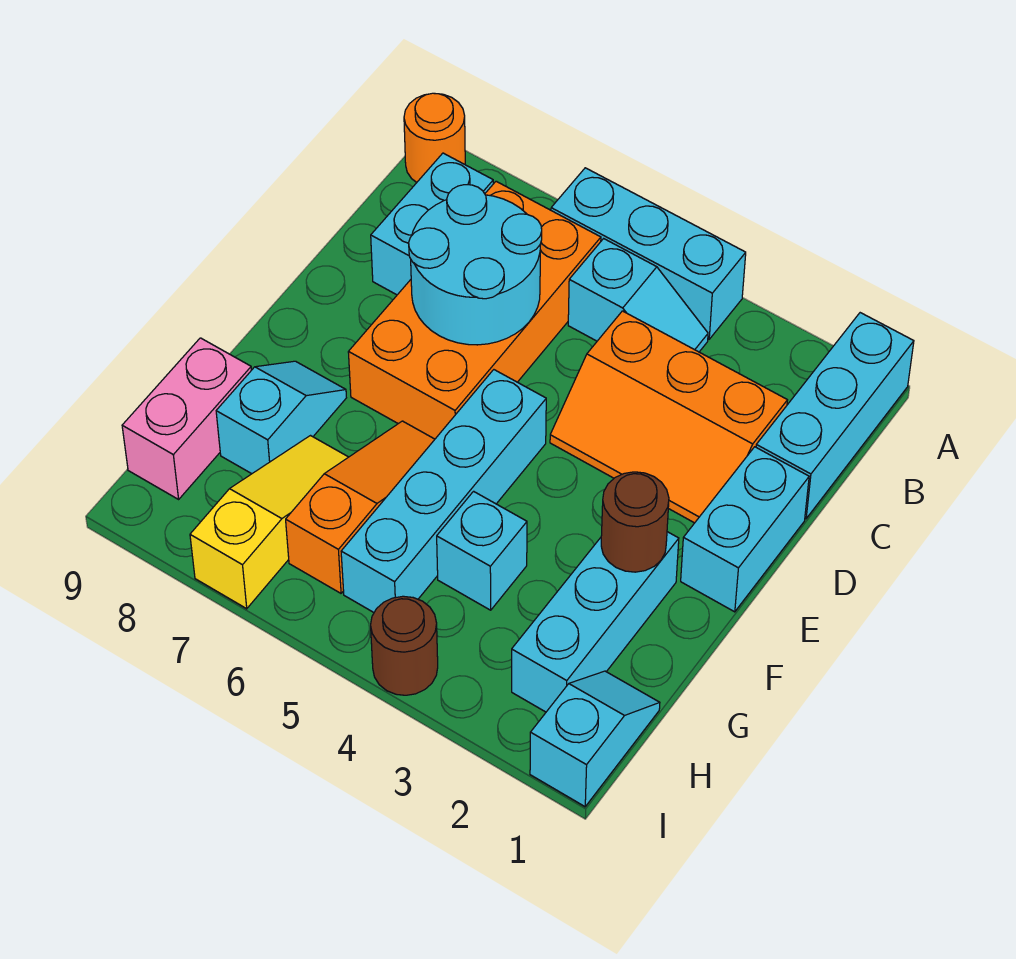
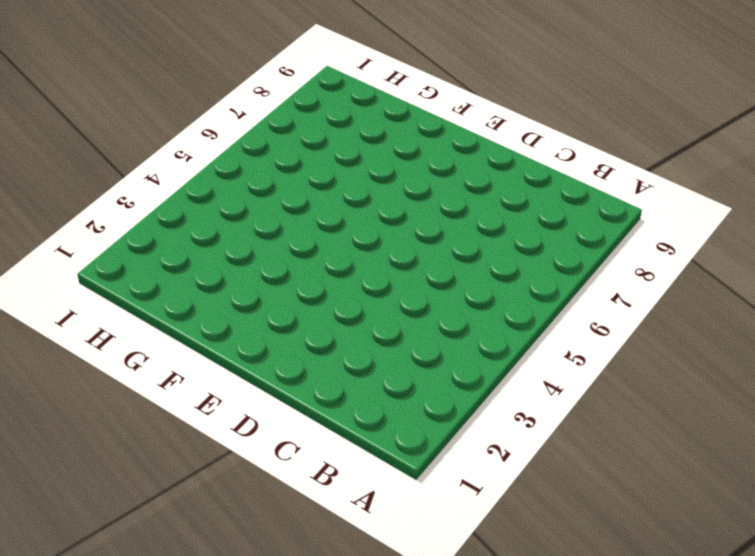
none -> cyan 1x3 brick [756,313,914,519]
none -> cyan 1x3 brick [551,168,746,339]
none -> orange 1x1 round brick [404,93,465,182]

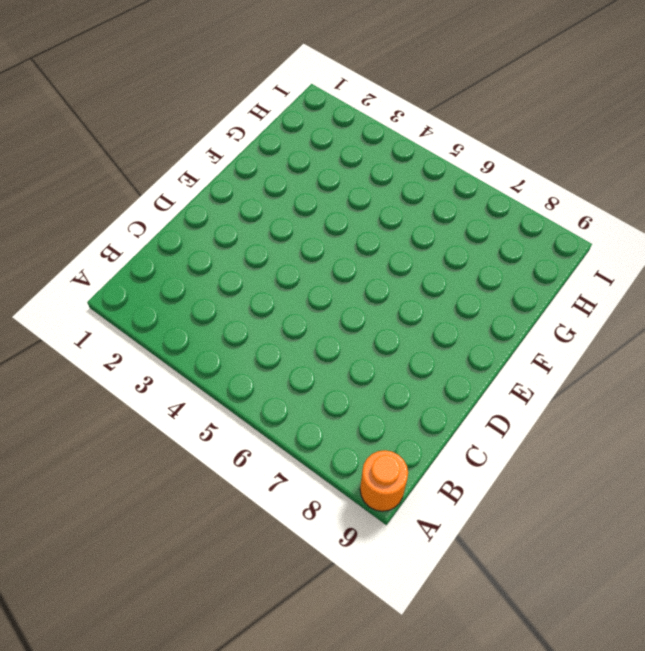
none -> cyan 1x3 brick [756,313,914,519]
none -> cyan 1x3 brick [551,168,746,339]
none -> cyan 1x2 slope [568,239,708,352]

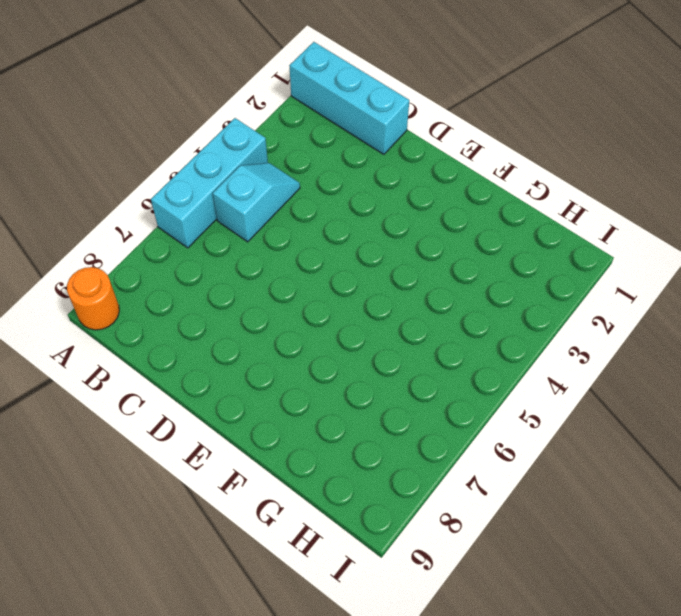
none -> orange 2x4 brick [348,181,601,439]
none -> cyan 1x2 brick [371,153,493,295]
none -> orange 2x3 slope [550,311,787,523]

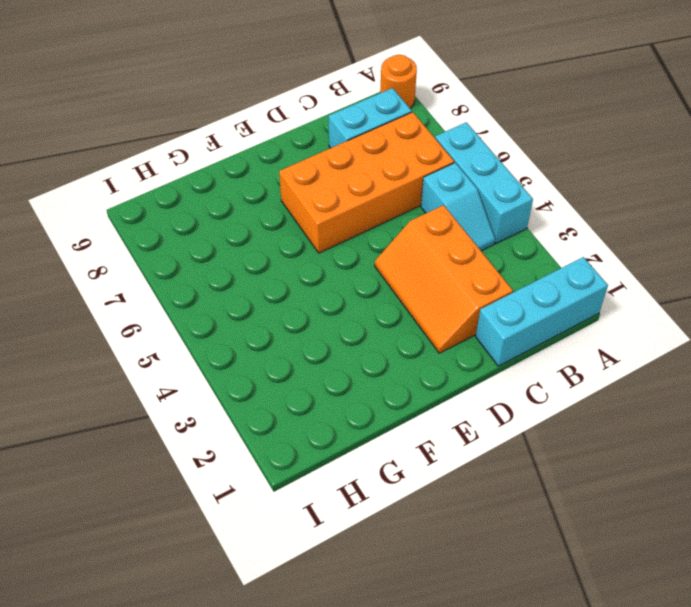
none -> cyan 1x2 brick [681,447,809,612]
none -> cyan 1x4 brick [341,370,546,612]
none -> cyan 1x3 brick [512,532,679,712]

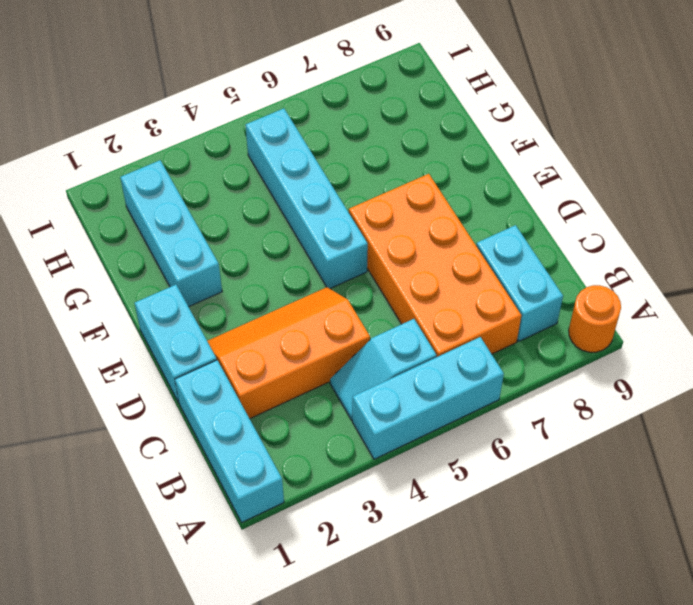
none -> orange 1x3 slope [286,421,435,593]
none -> cyan 1x2 slope [216,361,346,474]
none -> cyan 1x1 brick [437,491,527,610]

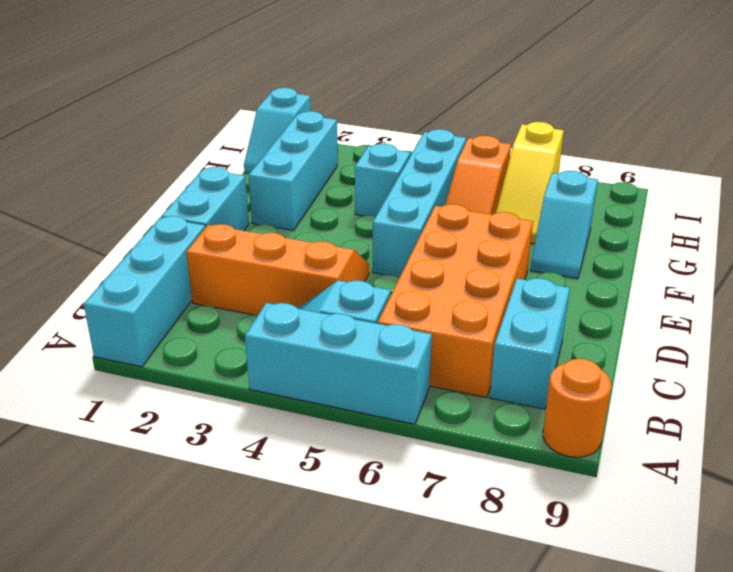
none -> pink 1x2 brick [122,338,251,499]
none -> brown 1x1 round brick [371,596,438,695]
none -> cyan 2x2 round brick [409,185,542,345]

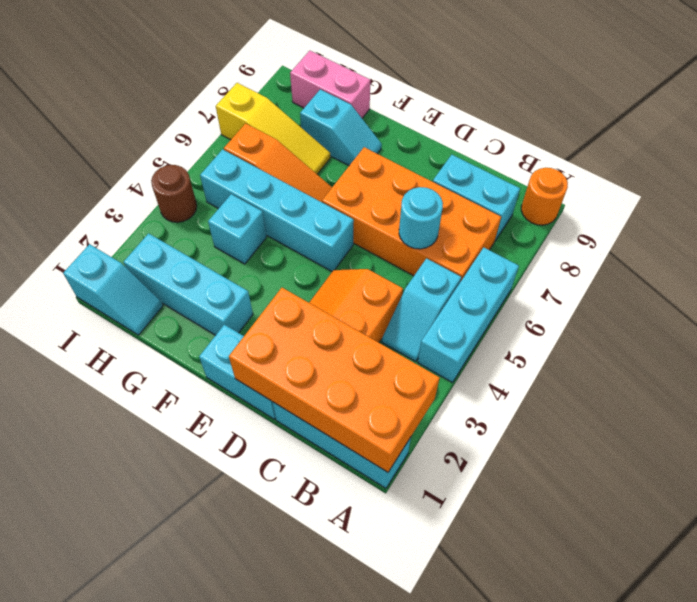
orange 2x4 brick [229,288,440,472] -> none
cyan 1x1 round brick [399,187,443,249] -> cyan 2x2 round brick [409,185,542,345]
none -> brown 1x1 round brick [601,472,669,572]

